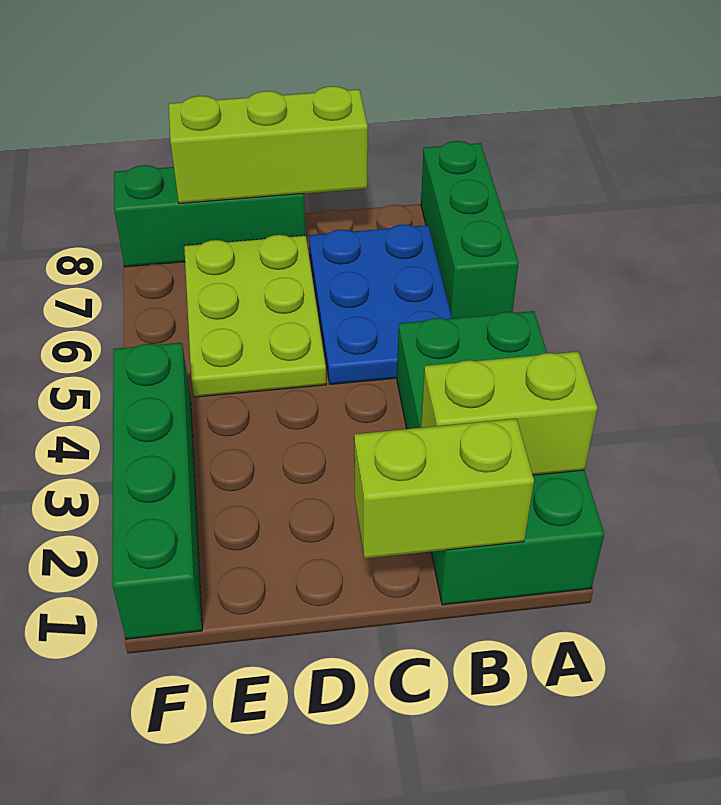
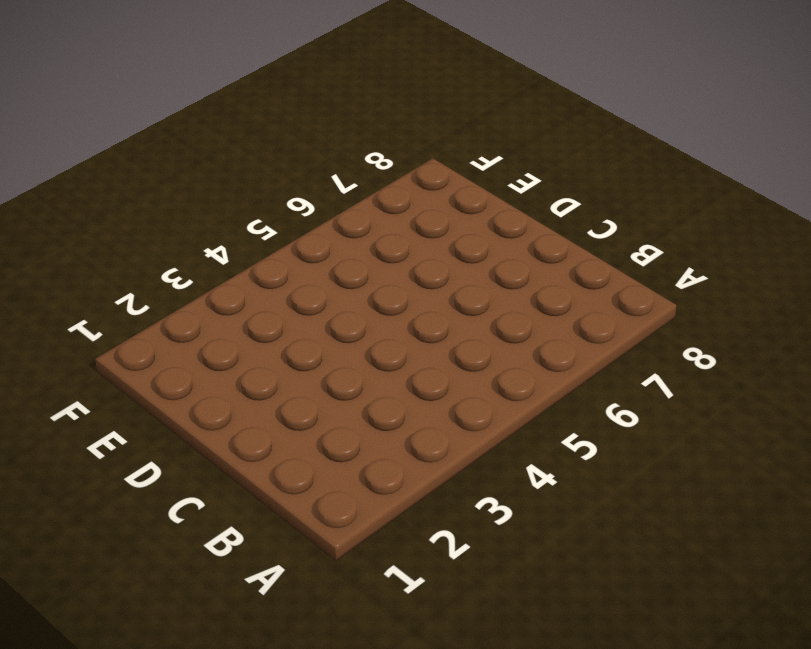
none -> green 2x4 brick [397,311,604,605]
none -> green 1x3 brick [421,141,519,318]

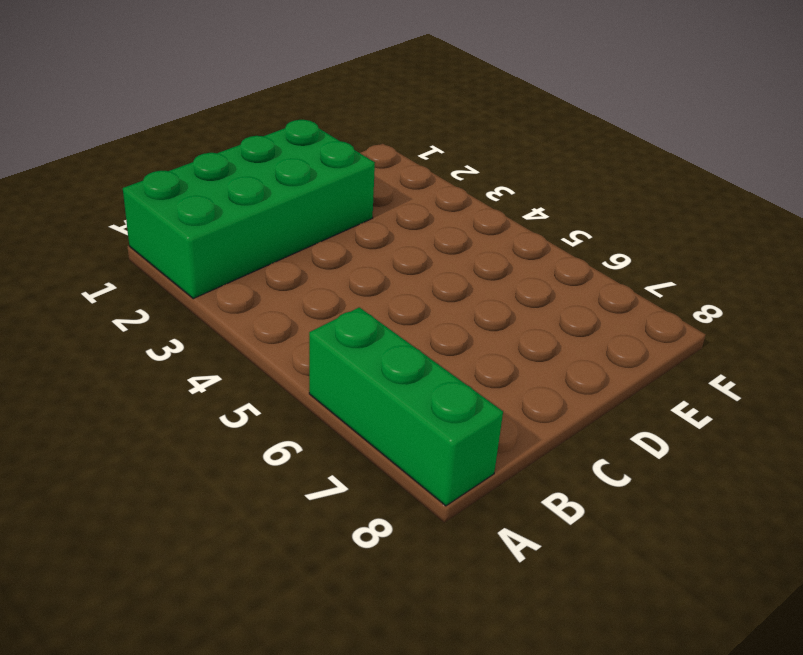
green 2x4 brick [123,120,375,299] -> green 2x4 brick turned to [397,311,604,605]
none -> blue 2x3 plate [309,224,452,384]
none -> lime 2x3 plate [184,235,326,397]

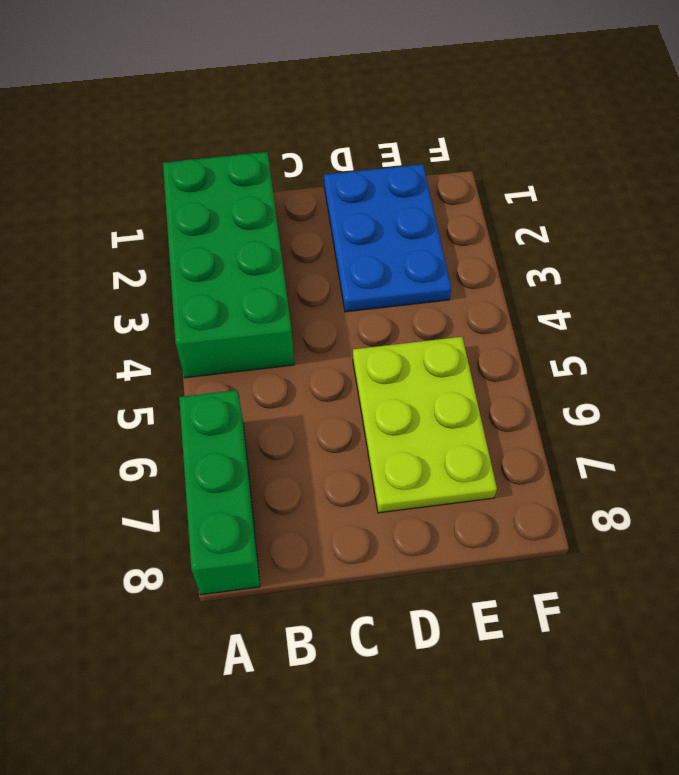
blue 2x3 plate [324,164,451,312] -> blue 2x3 plate moved to [309,224,452,384]
none -> green 1x3 brick [114,165,306,267]
none -> green 1x4 brick [112,343,202,639]

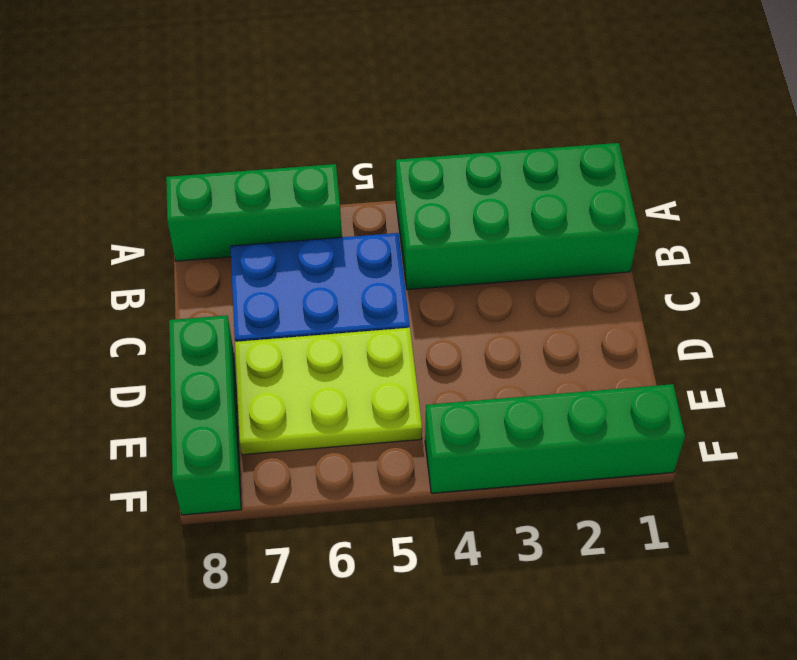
none -> lime 1x2 brick [421,352,597,475]
none -> lime 1x2 brick [354,419,534,558]

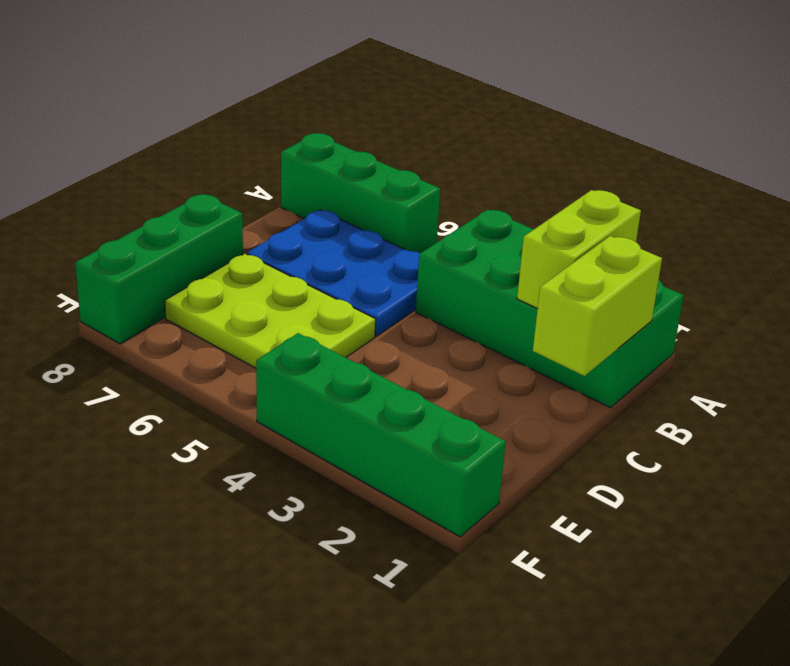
none -> lime 1x3 brick [169,86,368,203]

